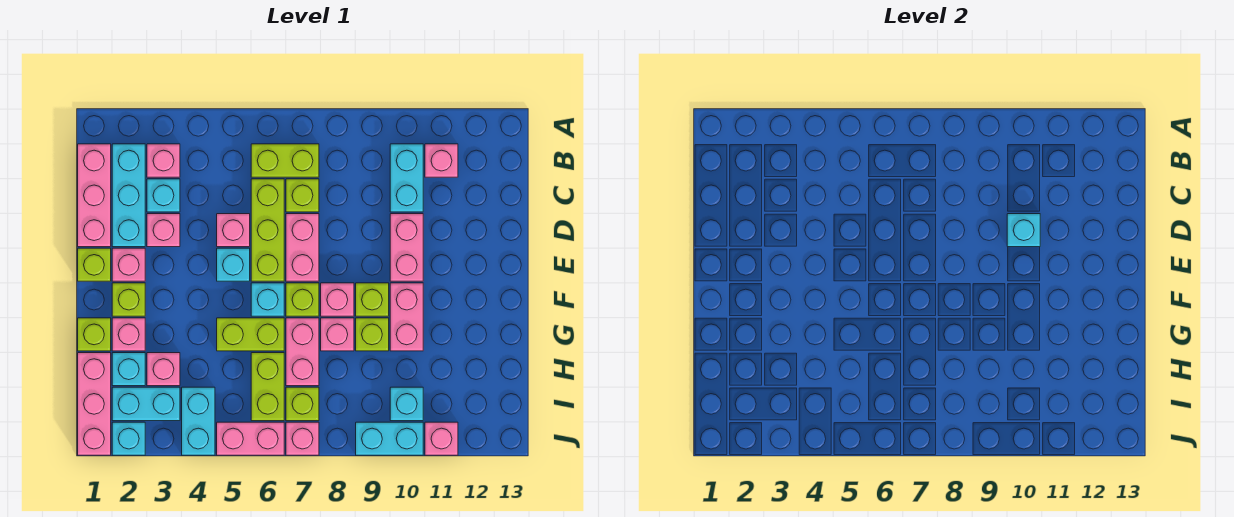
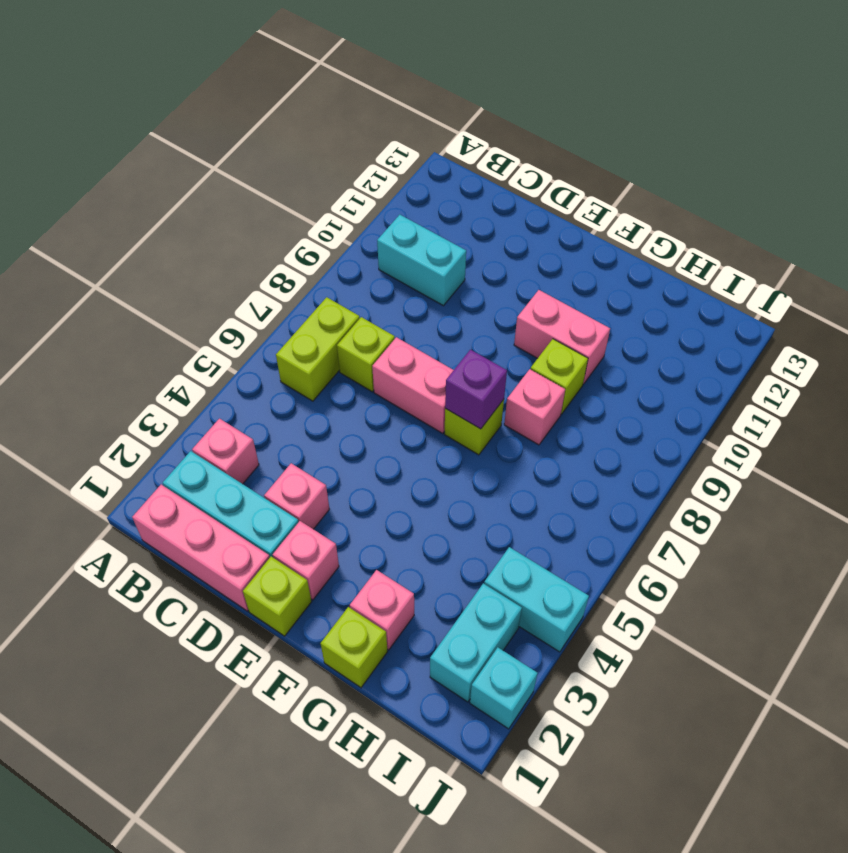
purple 1x1 brick [445,350,507,429] -> none
none -> pink 1x1 brick [425,144,458,177]
none -> cyan 1x1 brick [147,179,180,212]
none -> lime 1x3 brick [251,179,284,281]
none -> pink 1x1 brick [217,214,250,247]

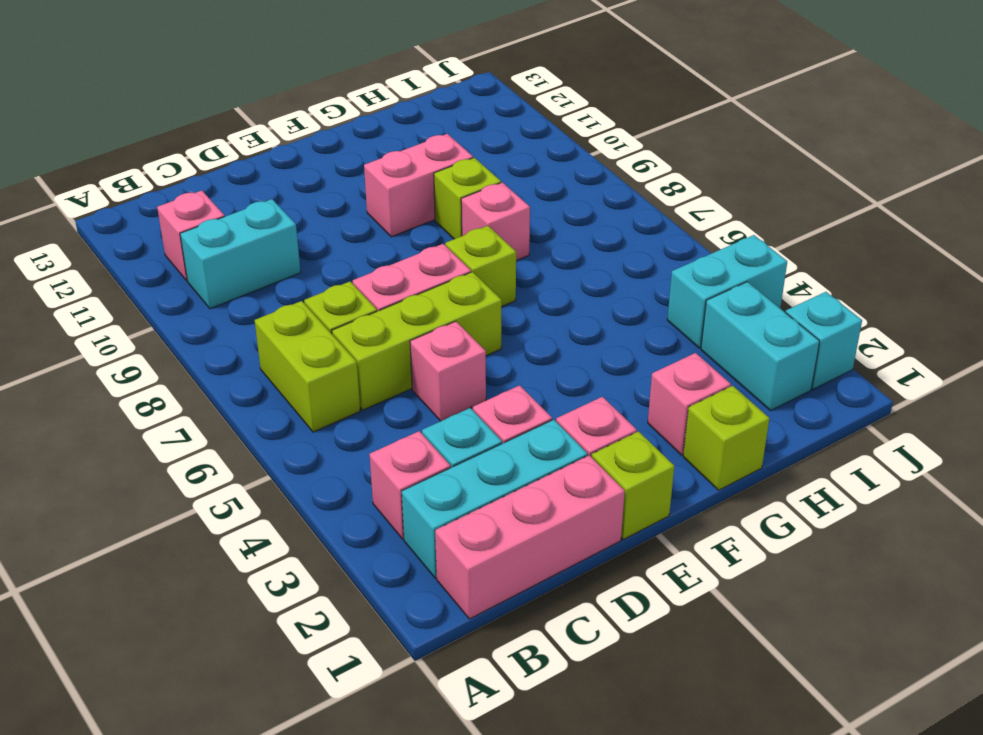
none -> pink 1x2 brick [390,214,423,281]
none -> cyan 1x1 brick [217,248,250,281]
none -> lime 1x1 brick [112,283,145,316]
none -> cyan 1x1 brick [251,283,284,316]

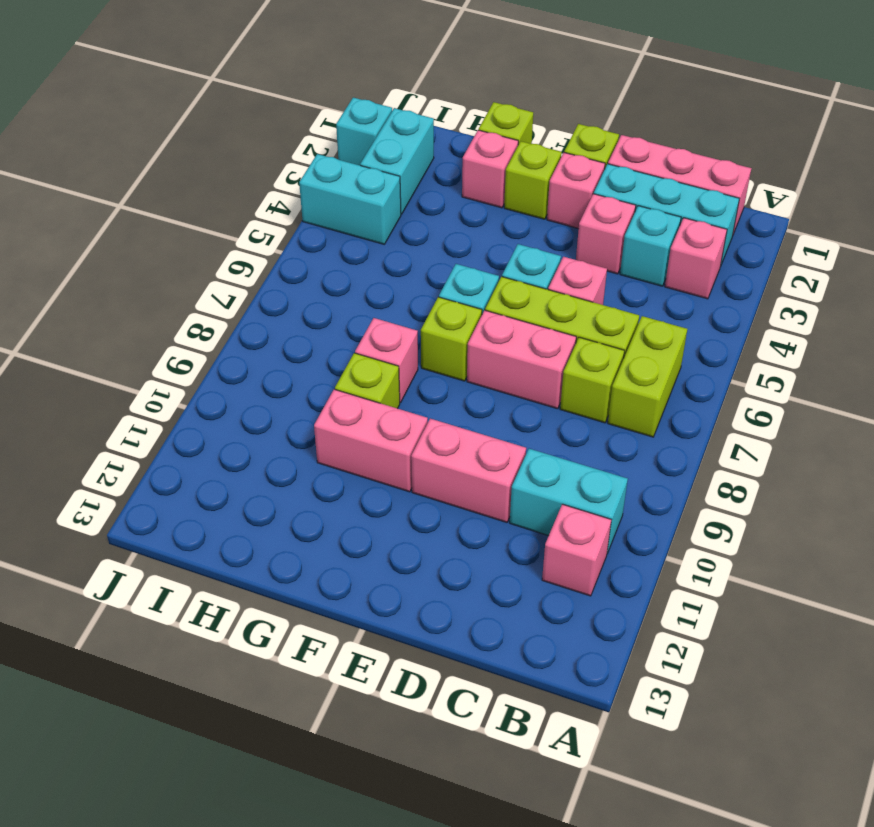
none -> pink 1x1 brick [321,283,354,316]
none -> lime 1x1 brick [356,283,389,316]
none -> lime 1x2 brick [217,318,284,351]
none -> pink 1x2 brick [286,318,319,386]

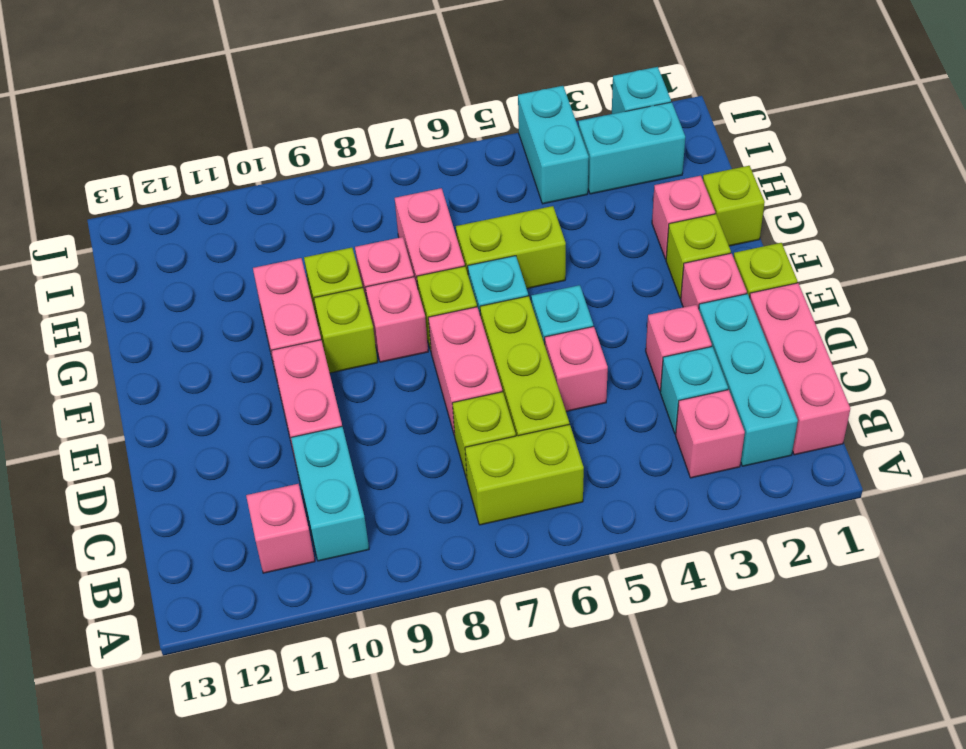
none -> pink 1x3 brick [78,353,111,455]
none -> cyan 1x1 brick [112,353,145,386]
none -> pink 1x1 brick [147,353,180,386]
none -> lime 1x2 brick [251,353,284,421]

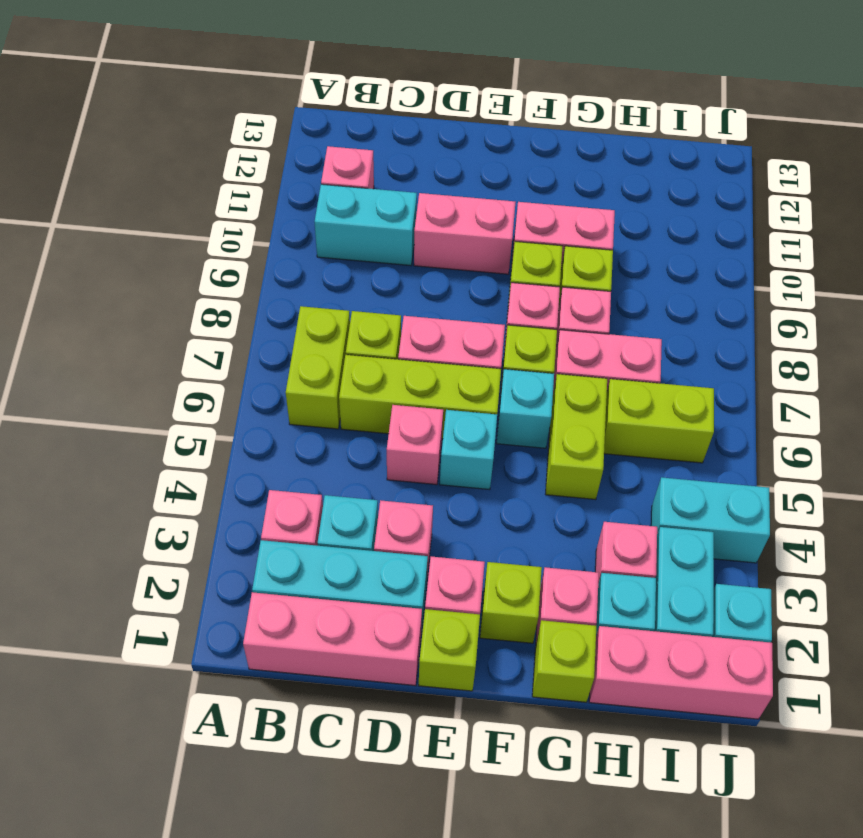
none -> lime 1x1 brick [286,387,319,421]
none -> cyan 1x1 brick [390,387,423,421]
none -> pink 1x2 brick [217,422,284,455]
none -> pink 1x1 brick [286,422,319,455]

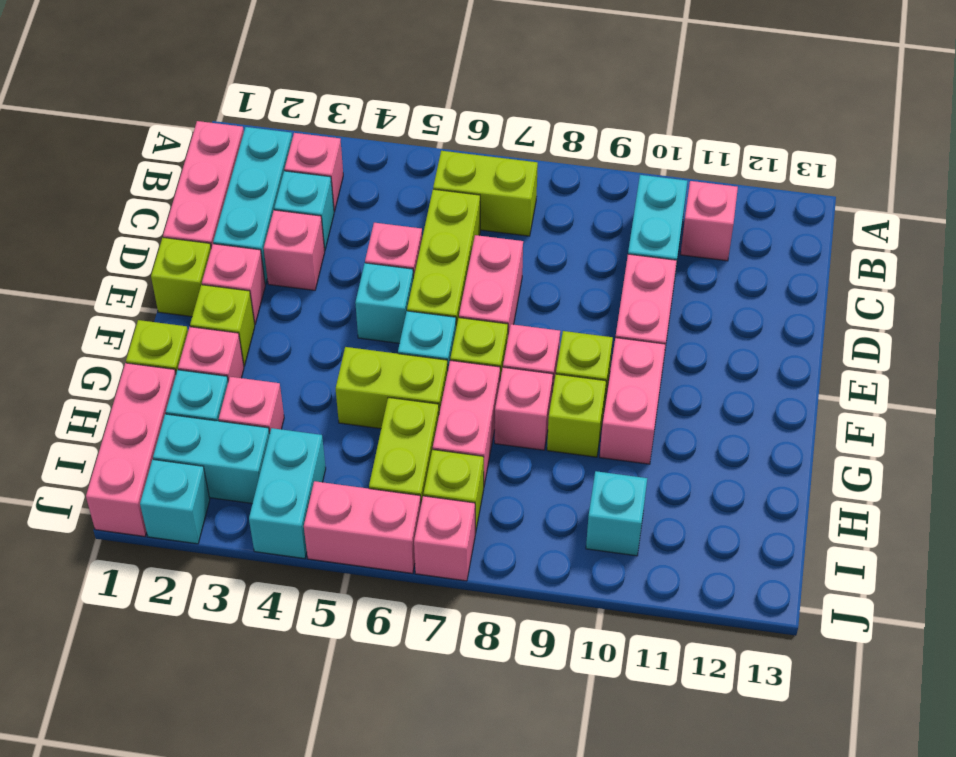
none -> lime 1x1 brick [286,179,319,212]
none -> cyan 1x2 brick [356,422,423,455]
none -> pink 1x1 brick [425,422,458,455]
none -> cyan 1x1 brick [1007,214,1040,247]

